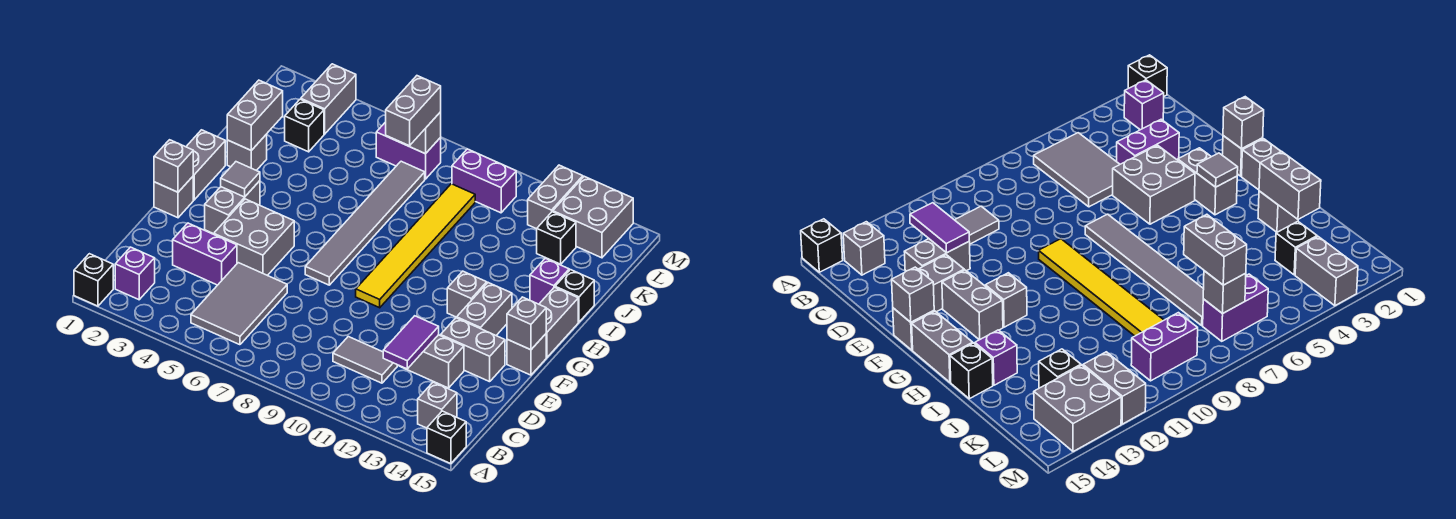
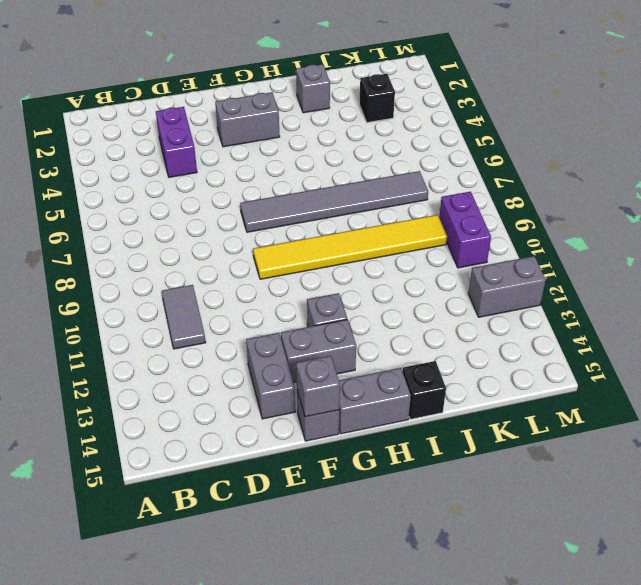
none -> black 1x1 brick [74,254,113,306]
none -> black 1x1 brick [427,411,466,464]
none -> purple 1x1 brick [115,247,155,300]
none -> grey 2x3 tile [191,263,287,345]

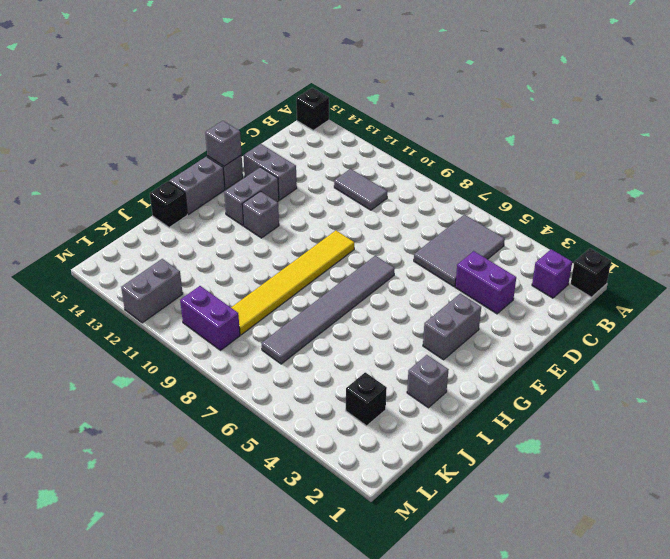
none -> grey 1x1 brick [418,382,457,428]
none -> grey 1x2 brick [400,335,464,388]
none -> grey 2x2 brick [214,199,294,276]
none -> grey 1x1 brick [154,177,193,218]

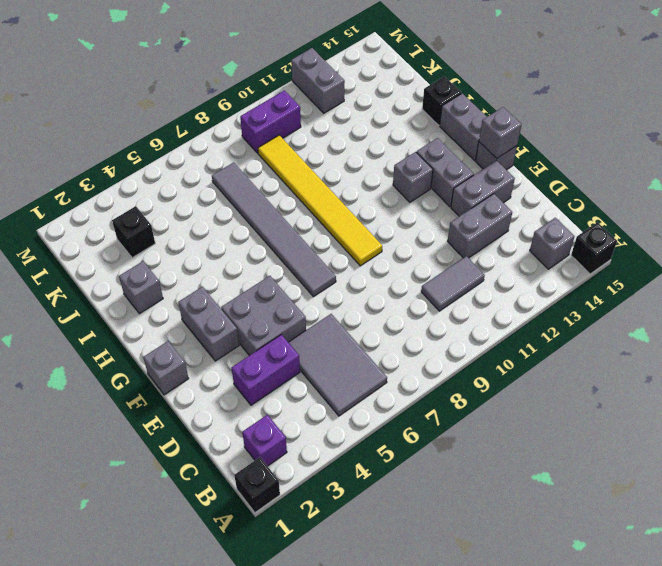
none -> grey 1x2 brick [186,130,225,200]
none -> purple 1x1 brick [530,258,569,304]
none -> black 1x1 brick [537,212,576,264]
none -> grey 1x2 brick [301,64,356,134]

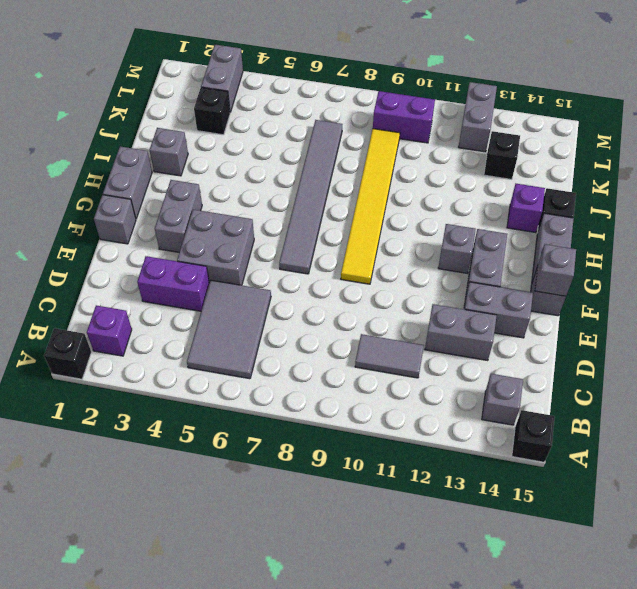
none -> purple 1x2 brick [376,122,441,179]
none -> grey 2x2 brick [553,176,633,258]
none -> purple 1x2 tile [383,316,439,369]
none -> grey 1x1 brick [154,140,193,192]

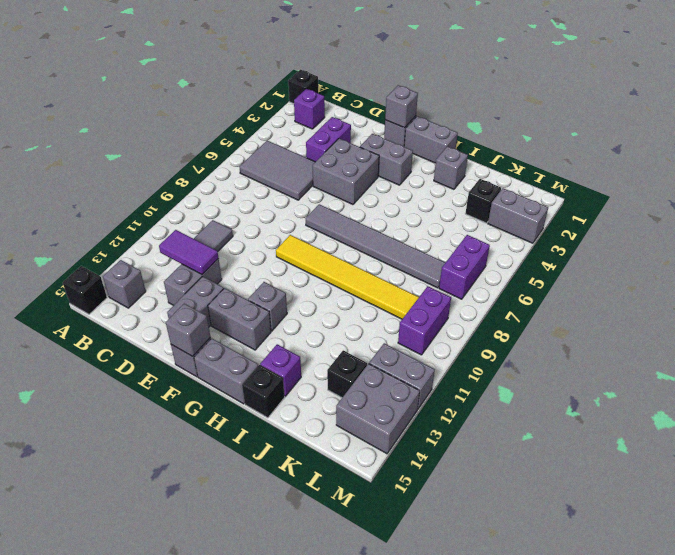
none -> grey 1x1 tile [221,162,260,197]
none -> grey 1x2 brick [227,80,283,150]
none -> grey 1x1 brick [402,112,441,154]
none -> grey 1x2 brick [386,76,441,146]

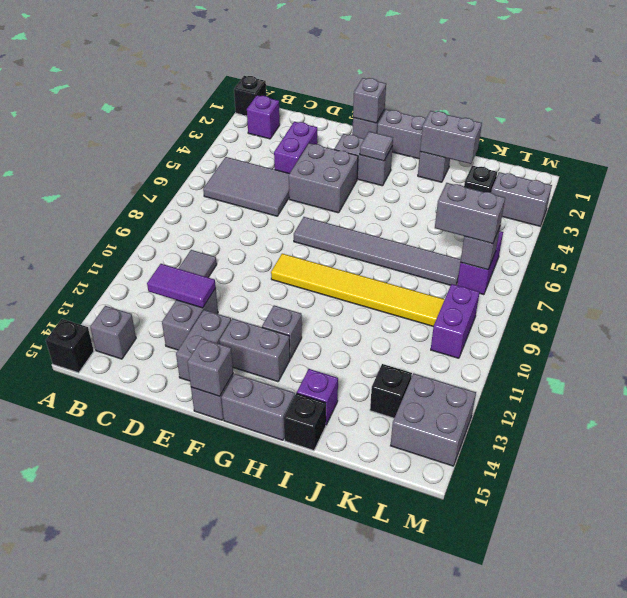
none -> grey 1x2 brick [528,165,583,229]

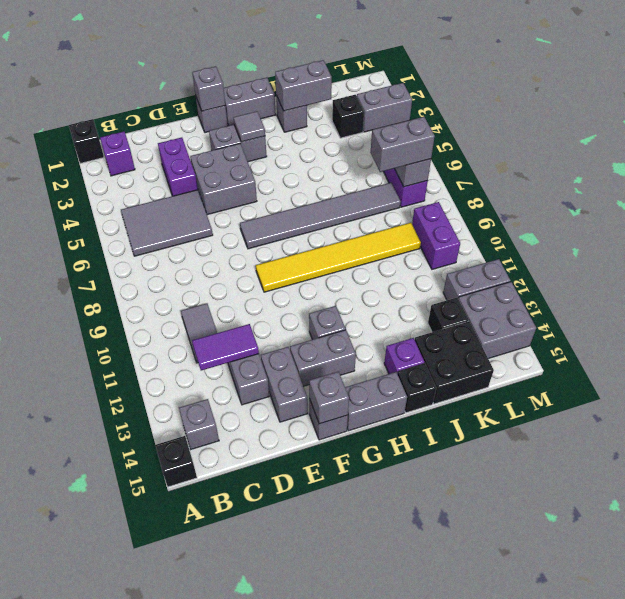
black 2x2 brick [414,321,494,404] -> none

